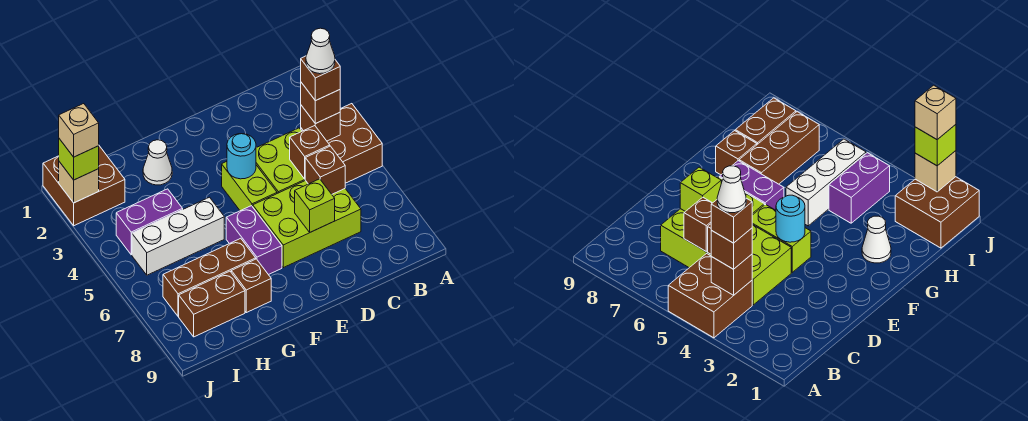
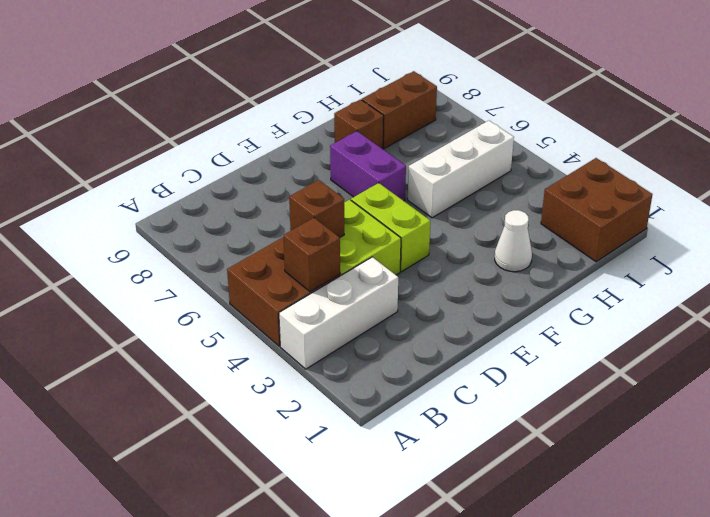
white 1x3 brick [279,257,398,369] -> none
none -> lime 2x3 brick [253,181,361,268]
none -> brown 1x3 brick [163,238,256,316]
none -> purple 1x2 brick [116,189,183,255]

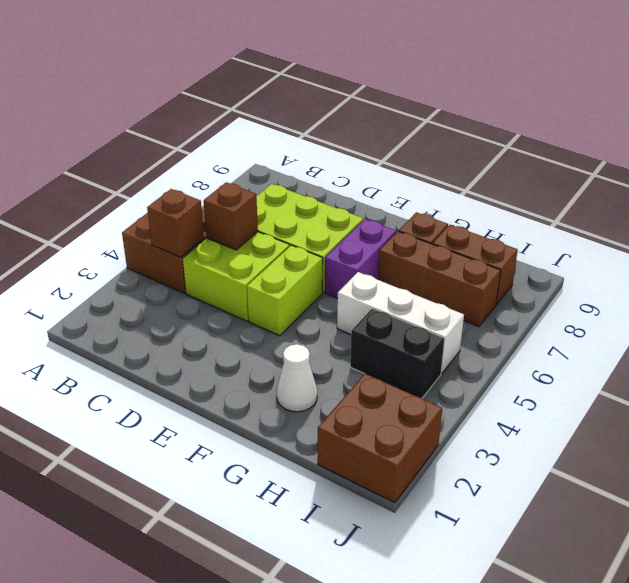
black 1x2 brick [350,308,444,398] -> purple 1x2 brick [116,189,183,255]
none -> brown 1x1 brick [305,146,345,194]
none -> lime 1x1 brick [295,179,335,232]
none -> cyan 1x1 round brick [227,134,256,179]

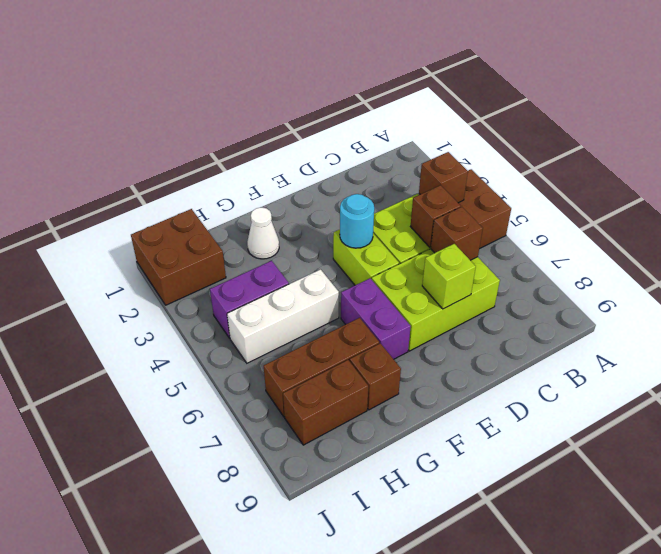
none -> tan 1x1 brick [59,162,99,203]
none -> brown 1x1 brick [301,83,340,124]
none -> lime 1x1 brick [59,139,99,180]

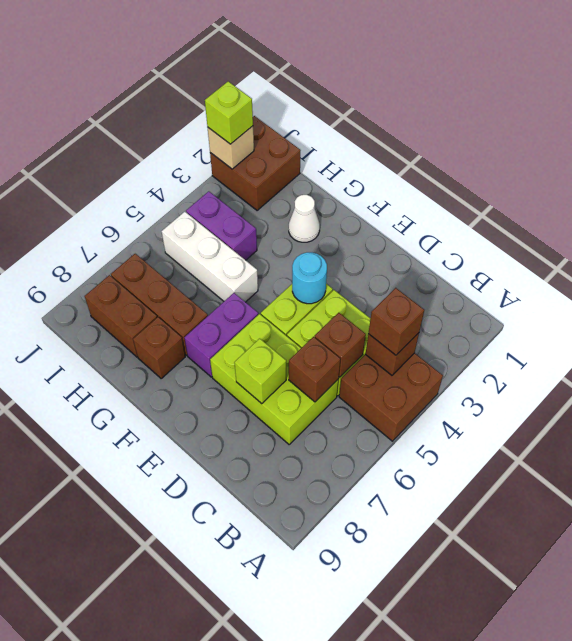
none -> brown 1x1 brick [301,56,340,101]
none -> tan 1x1 brick [59,104,99,157]
none -> white 1x1 cone [306,28,335,74]

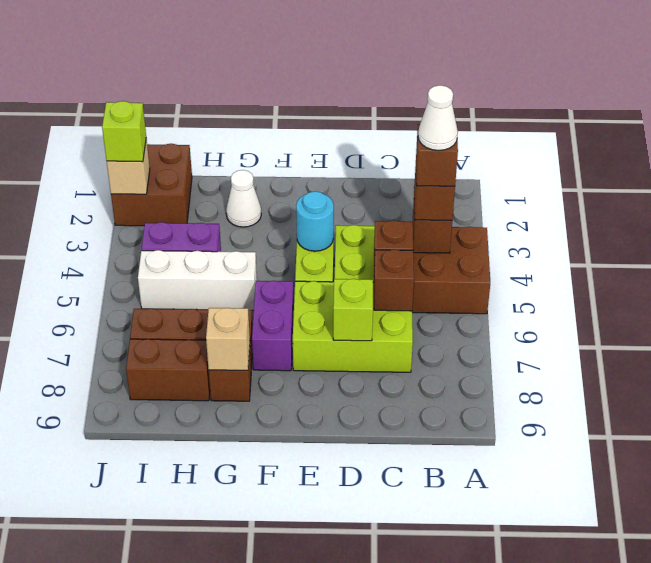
tan 1x1 brick [206,308,250,370] -> tan 1x1 brick moved to [59,104,99,157]

